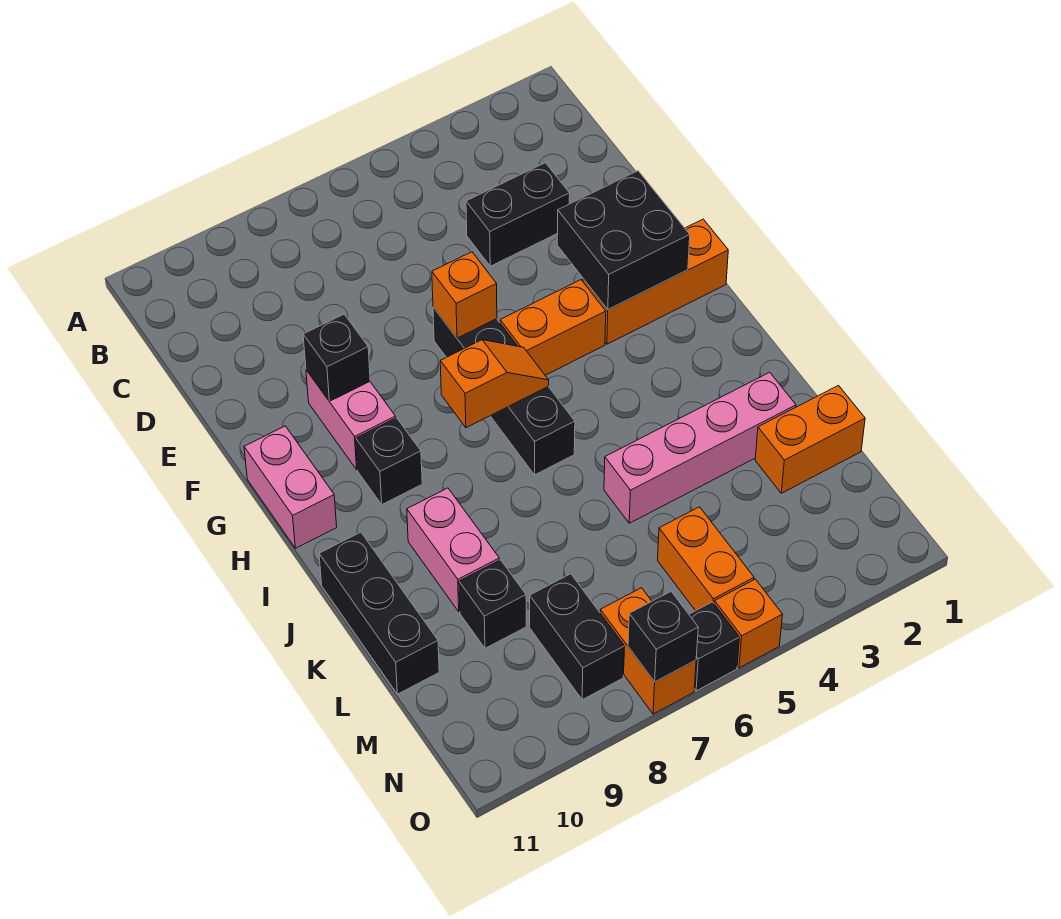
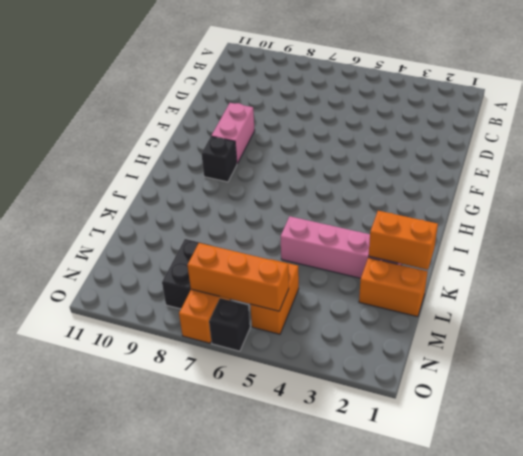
orange 1x2 brick [369,211,438,270] -> orange 1x2 brick moved to [500,280,606,375]
orange 1x3 brick [187,243,289,311] -> orange 1x3 brick moved to [583,219,728,344]
none -> black 1x2 brick [466,163,570,266]
none -> black 1x4 brick [433,307,575,475]
none -> pink 1x2 brick [244,426,337,548]

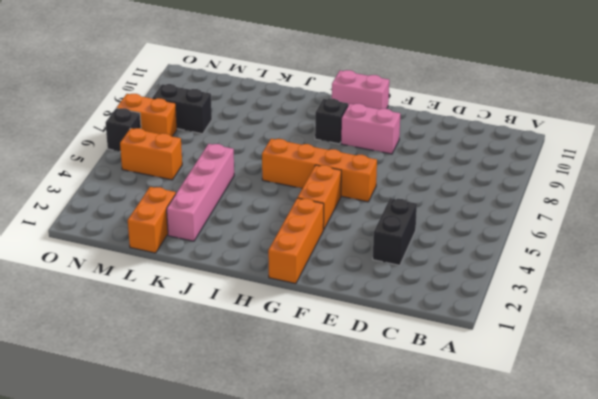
orange 1x4 brick [262,139,377,202] -> black 1x4 brick [433,307,575,475]
none -> pink 1x2 brick [407,488,499,612]
none -> black 1x3 brick [319,532,439,694]
none -> black 1x1 brick [459,560,526,648]

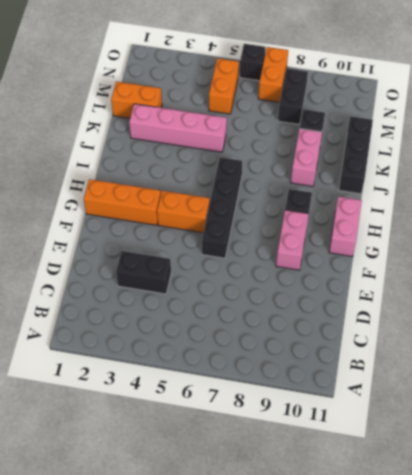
none -> orange 1x1 brick [714,579,783,668]
none -> black 2x2 brick [557,171,690,310]
none -> orange 1x1 brick [432,252,497,338]

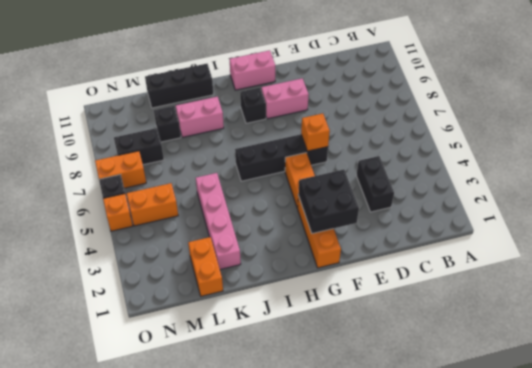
none -> black 1x1 brick [303,314,370,401]
none -> orange 1x2 slope [440,340,549,428]
none -> black 1x1 brick [628,592,698,682]

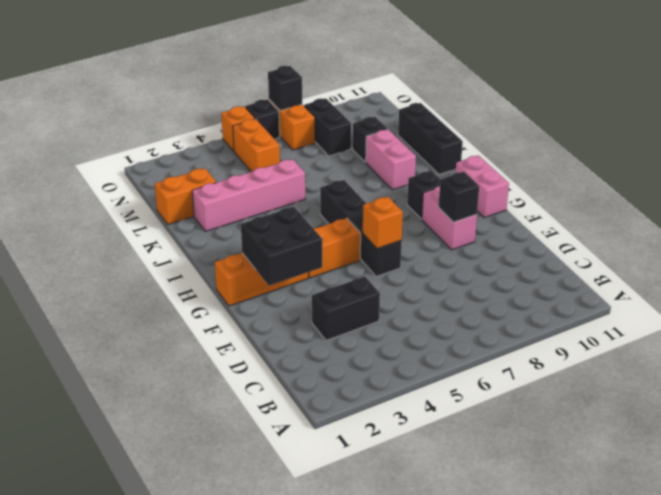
none -> orange 1x2 slope [440,340,549,428]

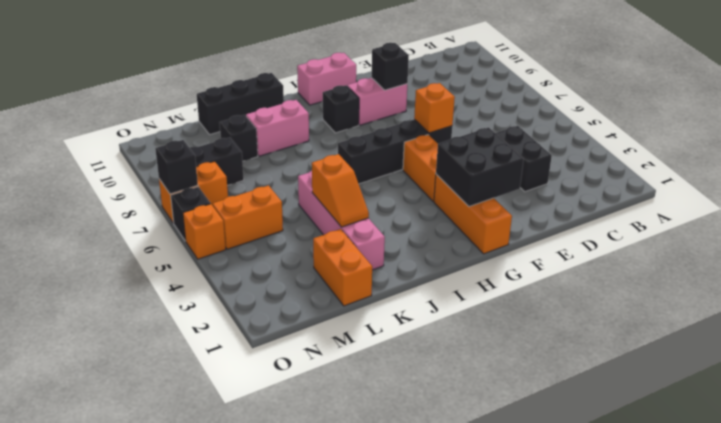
orange 1x2 slope [312,154,369,227] -> orange 1x2 slope moved to [440,340,549,428]

